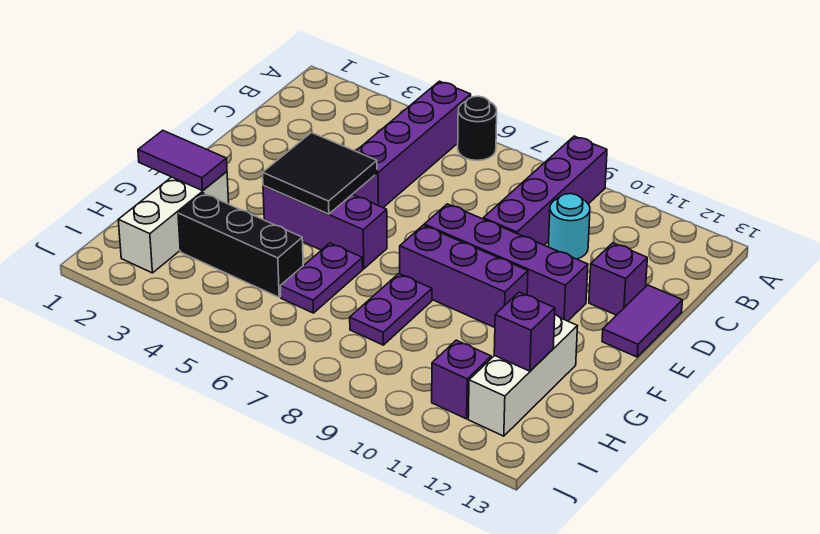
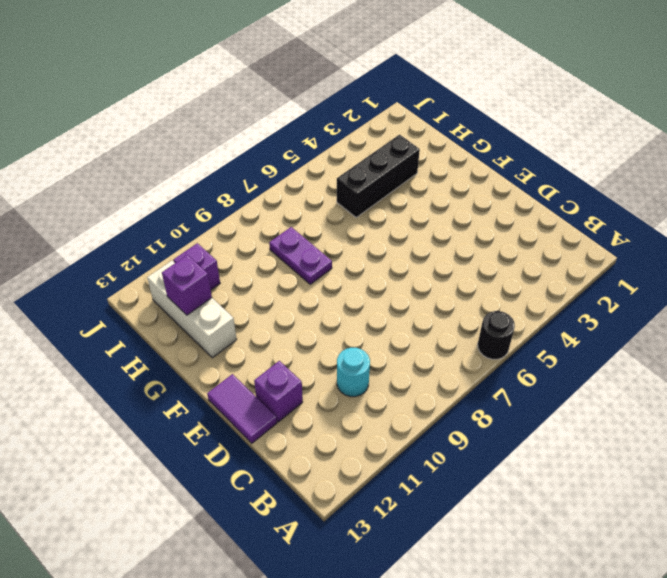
none -> purple 1x4 brick [353,81,471,207]
none -> purple 1x4 brick [483,136,607,245]
none -> purple 1x4 brick [424,204,588,321]

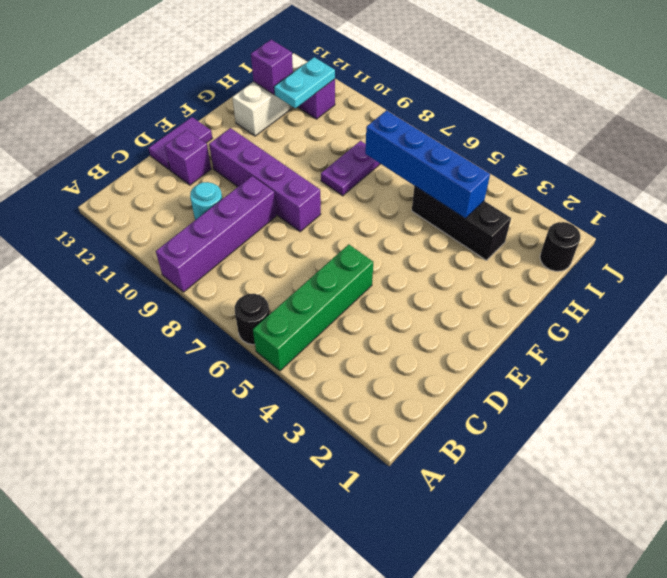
green 1x4 brick [253,244,373,371] -> purple 1x4 brick [353,81,471,207]
blue 1x4 brick [365,110,490,218] -> none
cyan 1x2 plate [274,57,335,108] -> none
black 1x1 round brick [540,222,580,271] -> none
none -> purple 1x3 brick [263,186,387,269]
none -> purple 1x3 brick [400,225,528,327]
none -> white 1x3 brick [118,172,229,273]

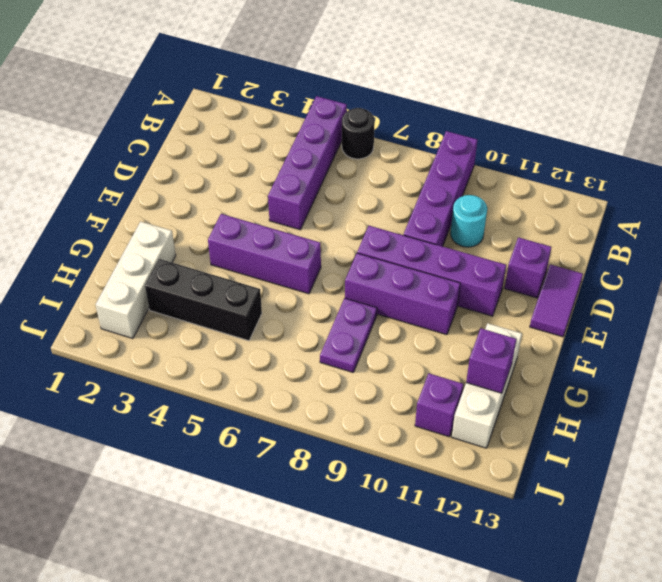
none -> purple 1x2 plate [280,243,363,313]
none -> black 2x2 tile [263,133,377,214]
none -> purple 1x2 tile [138,130,227,191]

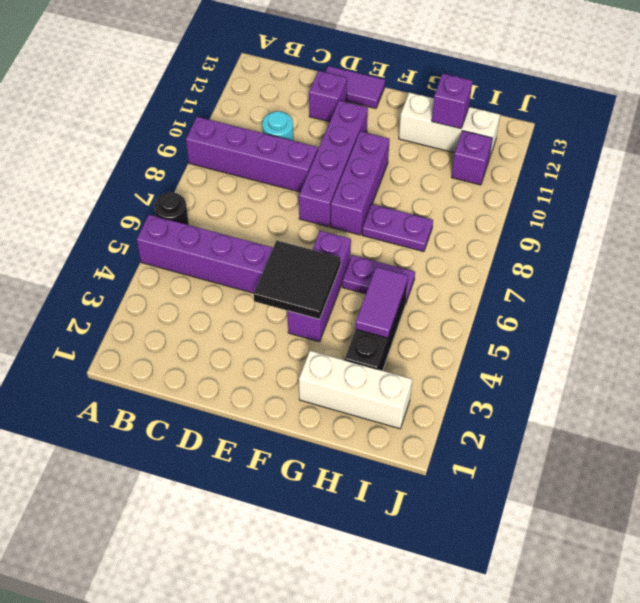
purple 1x2 tile [355,267,408,338] -> purple 1x2 tile moved to [138,130,227,191]

